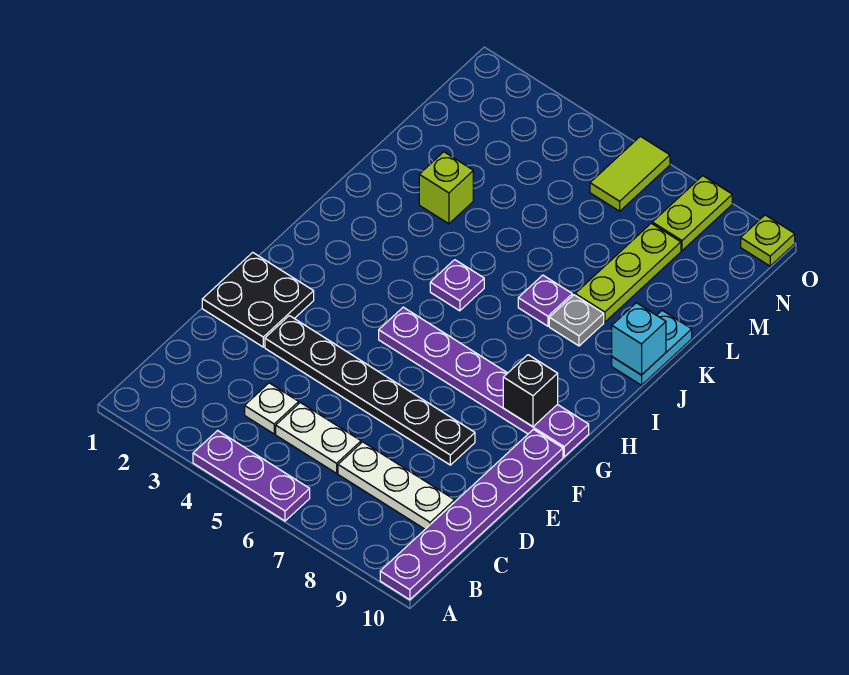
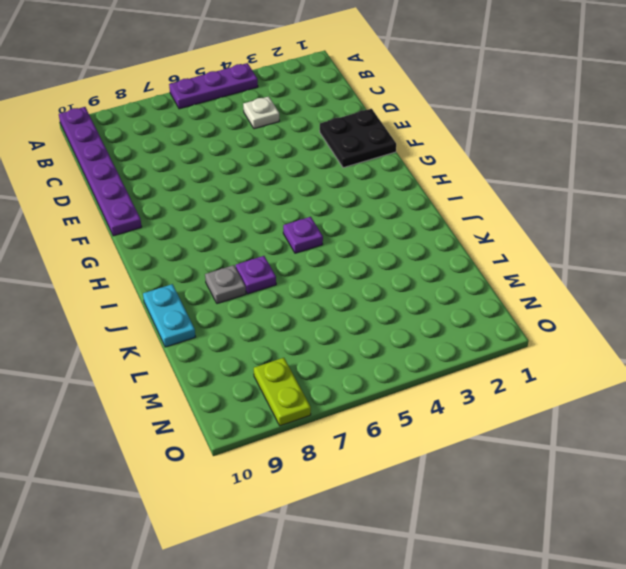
none -> white 1x2 plate [276,403,361,473]
none -> white 1x3 plate [338,442,455,529]
none -> black 1x6 plate [265,316,475,465]

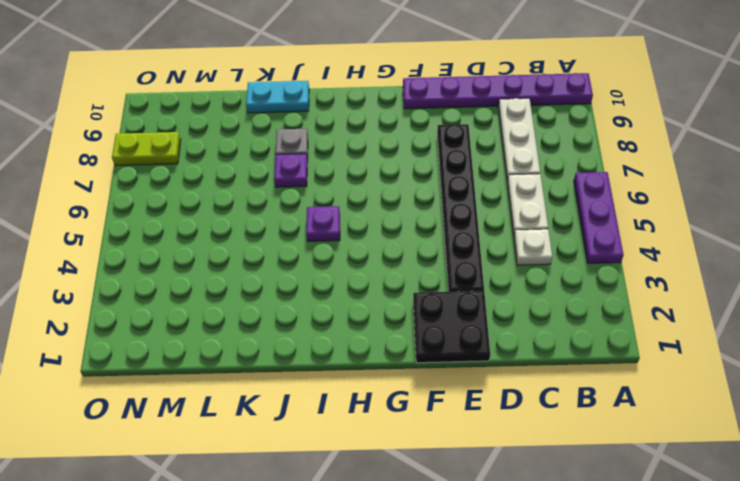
none -> purple 1x6 plate [379,307,589,457]
none -> lime 1x1 brick [419,152,473,224]
none -> lime 1x3 plate [575,223,681,322]

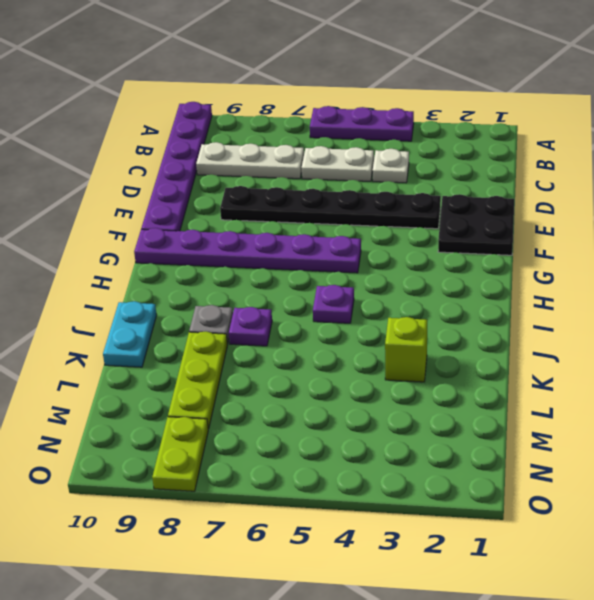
none -> lime 1x2 tile [590,136,670,211]
none -> lime 1x1 plate [741,215,795,266]
none -> black 1x1 brick [503,355,558,427]

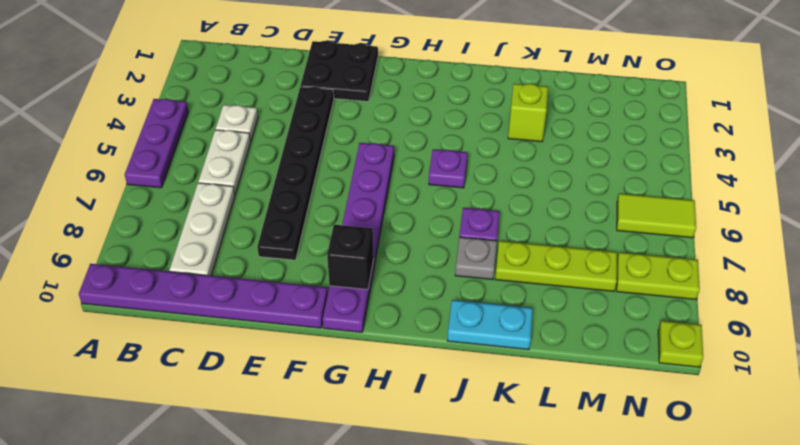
none -> cyan 1x1 brick [612,303,666,375]

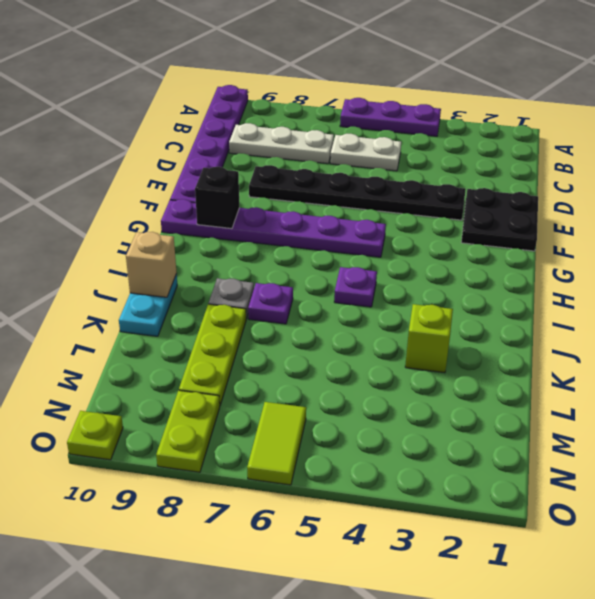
tan 1x1 brick [126,232,177,297] -> cyan 1x1 brick [612,303,666,375]
none -> white 1x1 plate [245,383,299,434]

